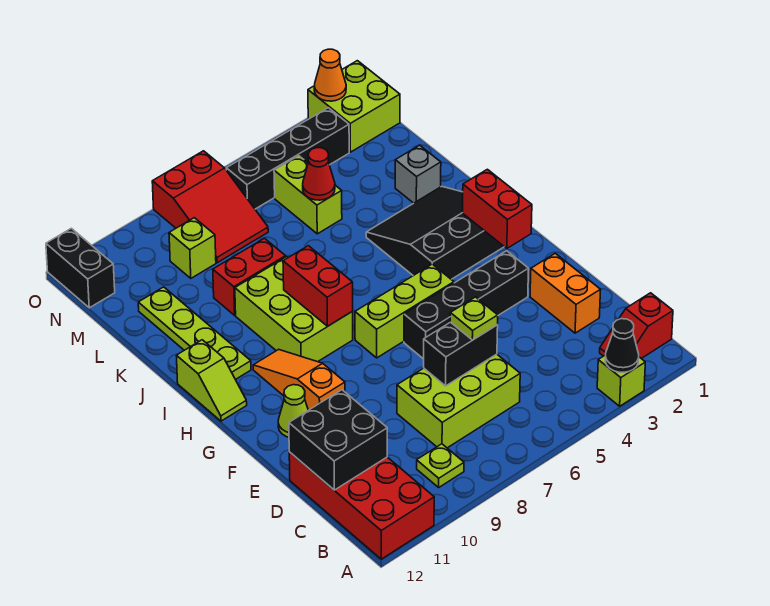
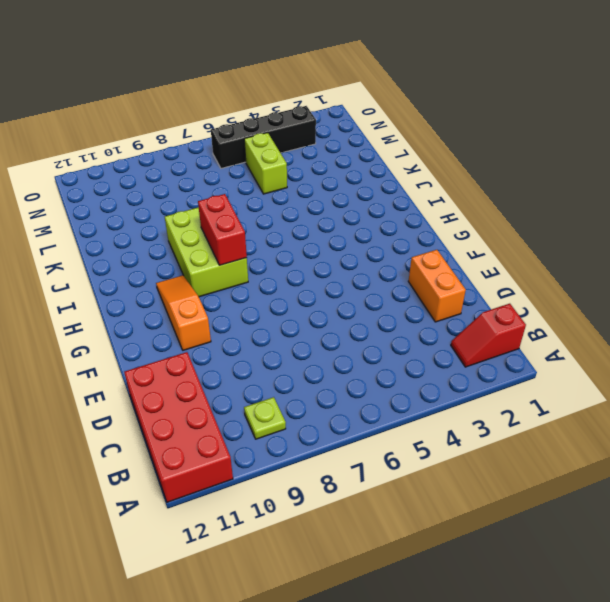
none -> lime 1x1 brick [597,355,645,406]
none -> lime 2x3 brick [397,354,520,448]
none -> black 1x4 brick [404,251,529,359]
none -> lime 1x1 cone [278,385,308,437]

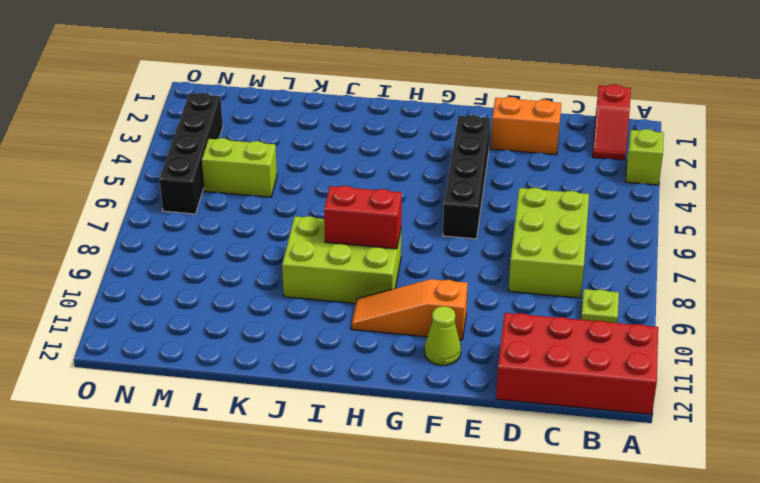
none -> lime 1x3 brick [355,264,454,358]
none -> black 3x3 slope [366,186,504,279]
none -> lime 1x2 slope [177,340,247,421]
none -> lime 1x4 plate [138,287,251,379]

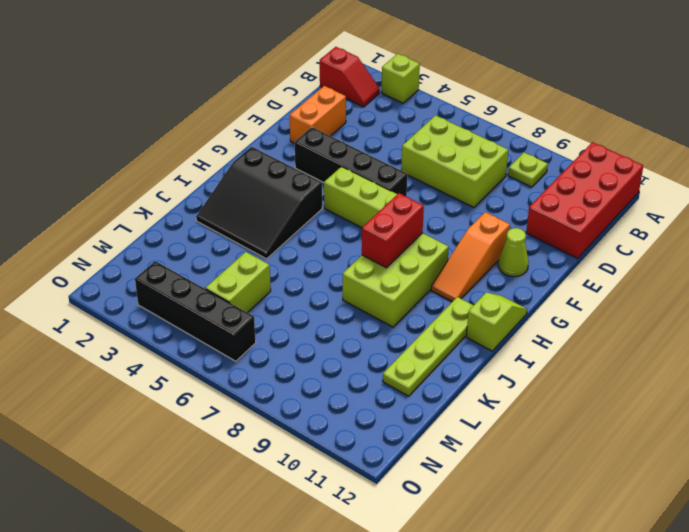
none -> grey 1x1 brick [395,145,441,203]
none -> red 1x2 brick [213,238,286,315]
none -> red 2x3 slope [152,151,268,263]
none -> lime 1x1 brick [169,218,216,278]

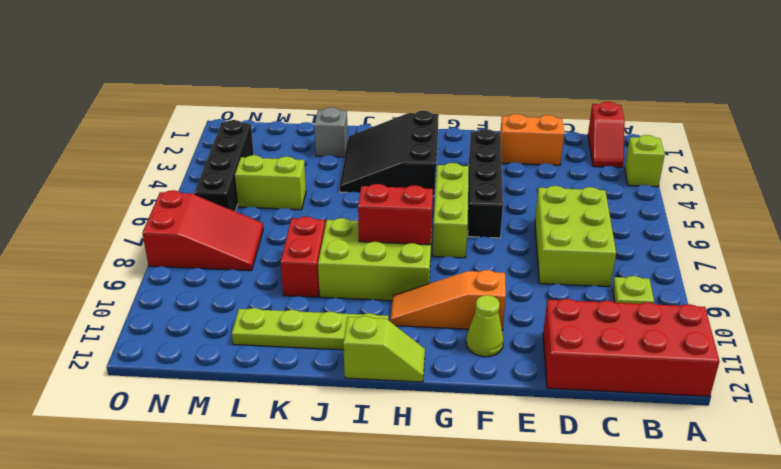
none -> lime 1x1 brick [169,218,216,278]
none -> lime 2x2 brick [308,61,400,152]
none -> black 1x2 brick [46,228,115,308]
none -> black 1x1 cone [605,319,639,372]

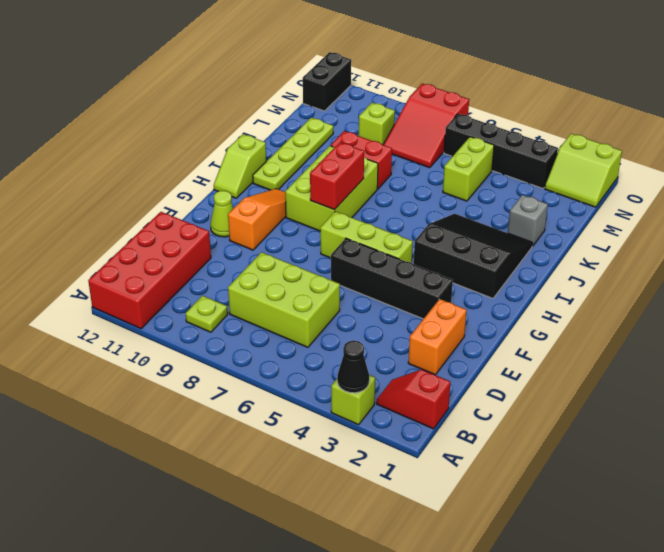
lime 2x2 slope [545,134,622,207] -> lime 2x2 brick [308,61,400,152]
none -> black 2x2 brick [289,390,387,490]
none -> black 1x2 brick [424,322,498,386]
none -> red 1x2 brick [463,169,532,248]
none -> red 1x1 cone [303,148,335,200]

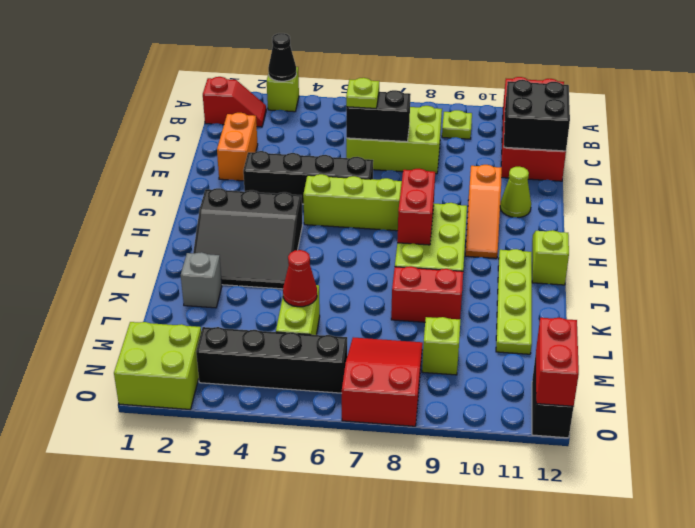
red 1x2 brick [536,318,579,406] -> red 1x2 brick moved to [463,169,532,248]
none -> orange 1x1 cone [314,49,346,101]

